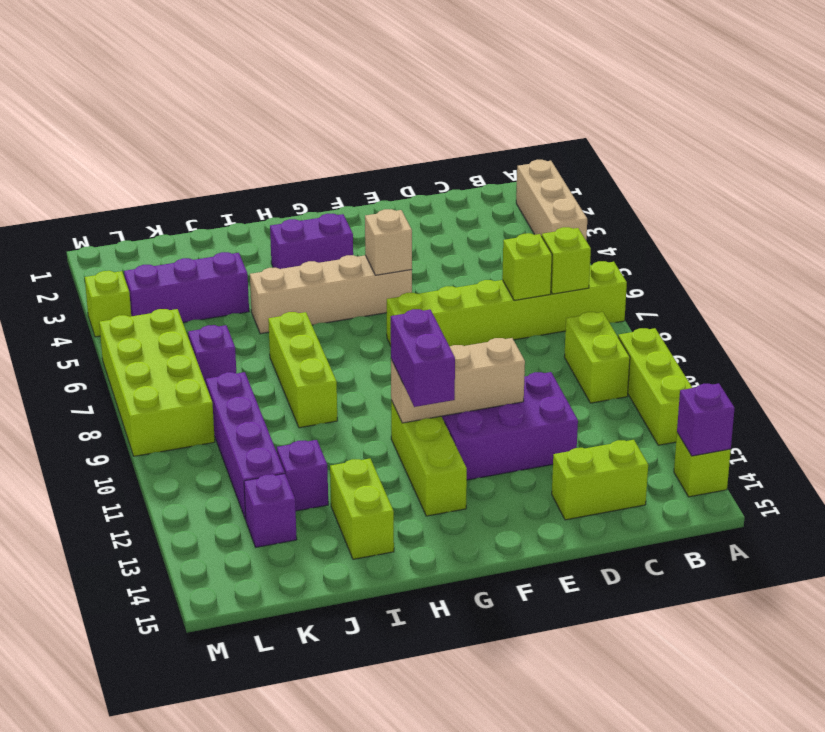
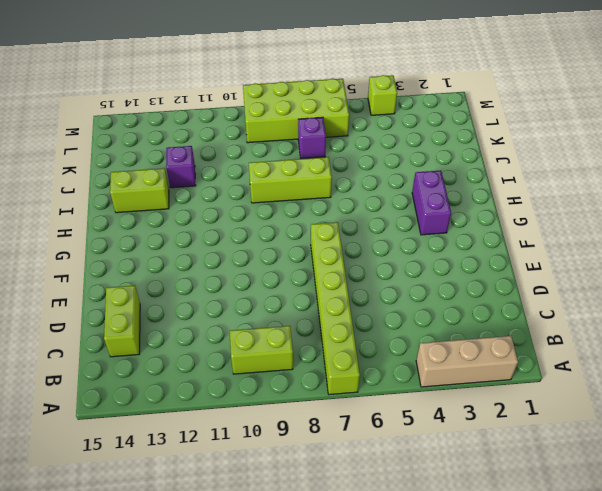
none -> lime 1x3 brick [618,328,692,445]
none -> lime 1x1 brick [674,433,731,497]
none -> purple 2x3 brick [442,372,578,480]

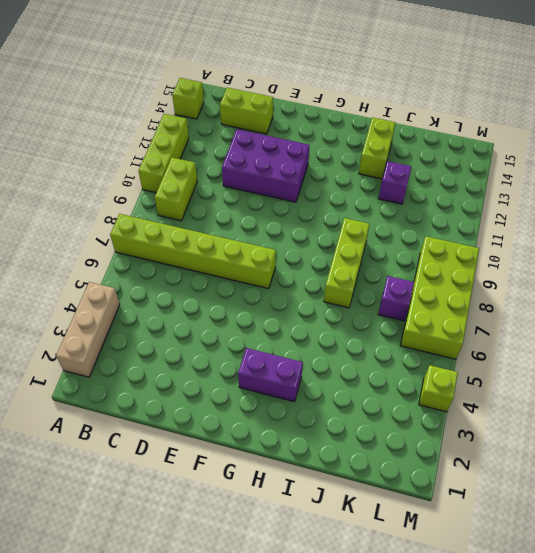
none -> tan 1x4 brick [250,255,412,334]
none -> lime 1x3 brick [391,401,467,516]
none -> purple 1x3 brick [124,252,249,323]

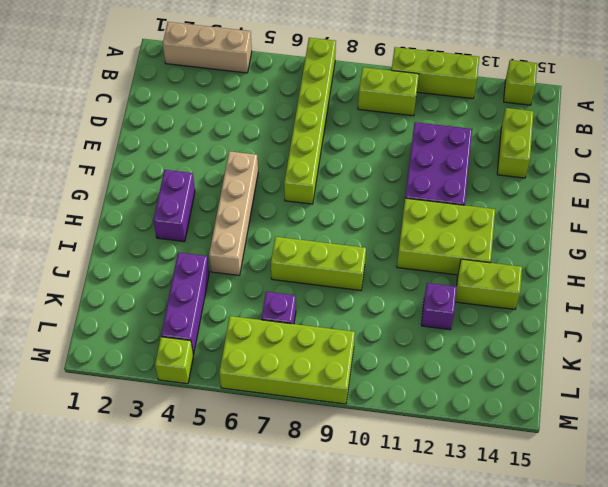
lime 2x3 brick [397,198,495,275] -> lime 1x3 brick [391,401,467,516]
none -> purple 1x4 brick [206,372,285,520]
none -> purple 1x1 brick [244,474,297,547]
none -> purple 1x1 brick [677,383,735,456]

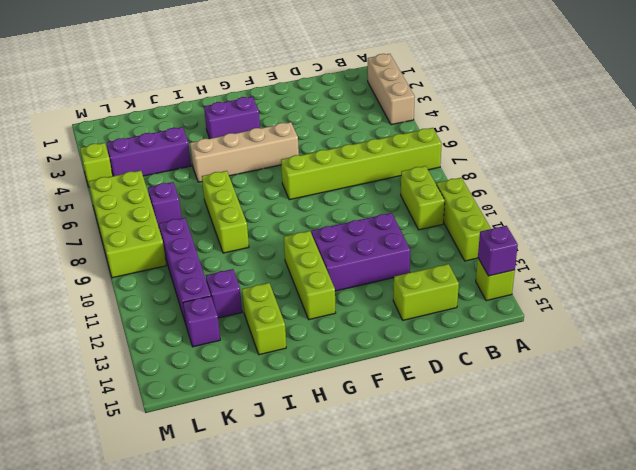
none -> lime 1x1 brick [542,227,591,294]
none -> lime 1x1 brick [502,233,552,300]
none -> tan 1x3 brick [391,338,525,423]

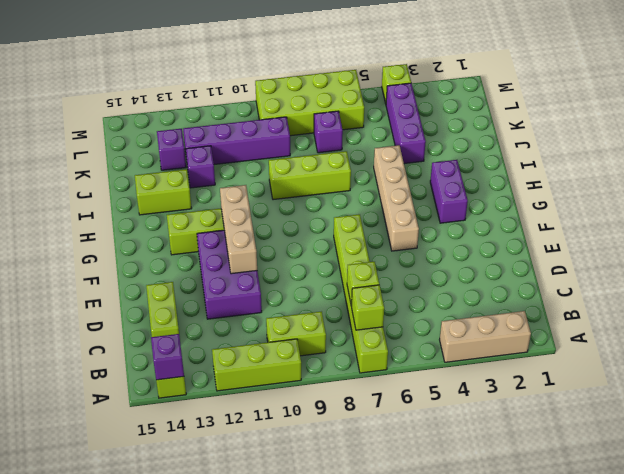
none -> tan 1x1 brick [365,209,412,275]
none -> purple 1x2 brick [391,309,455,407]

